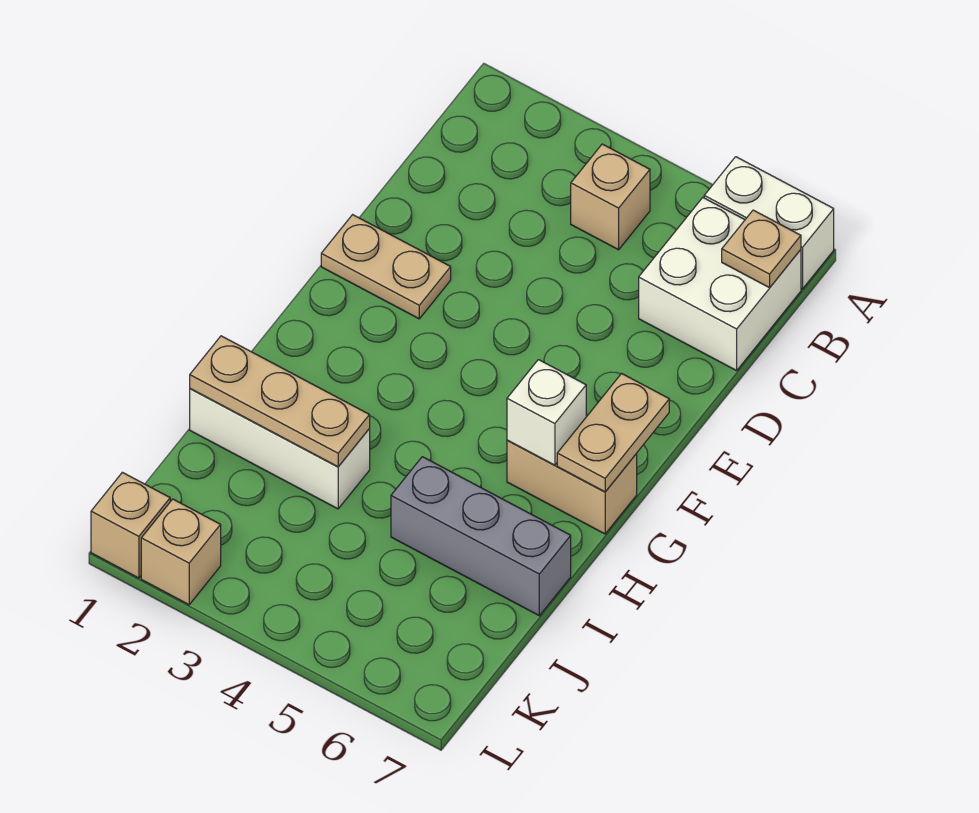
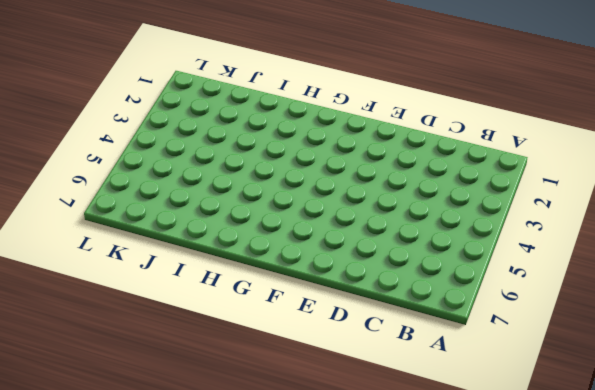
none -> white 1x2 brick [704,157,834,289]
none -> tan 1x1 brick [571,144,650,250]
none -> white 2x2 brick [639,198,801,371]

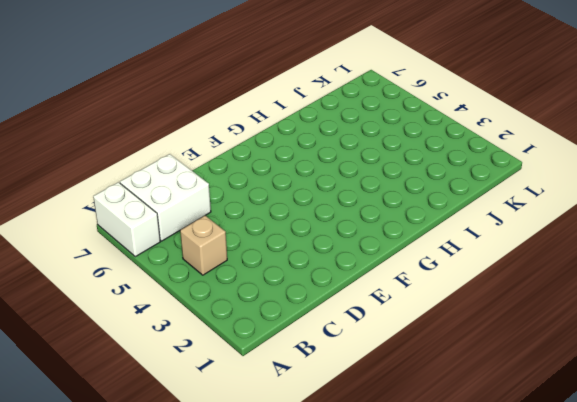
none -> tan 1x2 plate [321,215,451,319]
none -> tan 1x2 brick [507,440,637,534]
none -> white 1x3 brick [190,389,370,509]

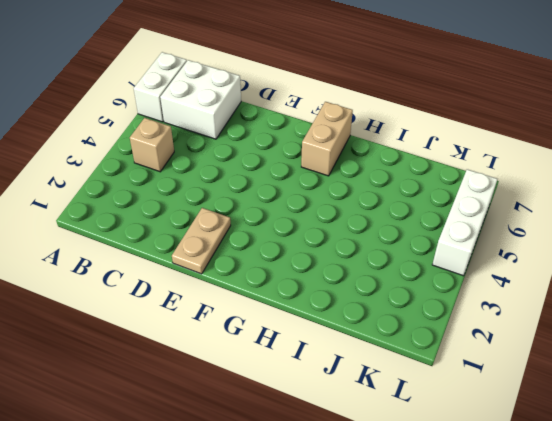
white 1x3 brick [432,169,497,276] -> white 1x3 brick moved to [190,389,370,509]
none -> grey 1x3 brick [391,457,571,616]
none -> tan 1x1 brick [91,472,170,578]
none -> tan 1x1 brick [141,499,221,605]

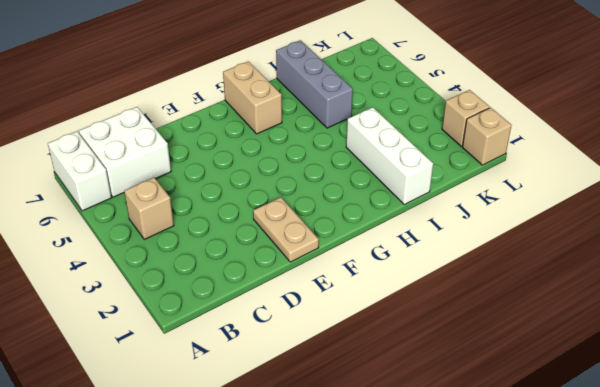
none -> tan 1x1 plate [722,210,801,288]
none -> tan 1x2 plate [557,374,669,492]
none -> white 1x1 brick [507,360,586,465]

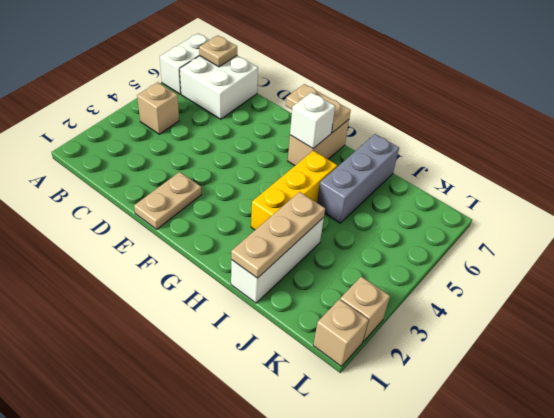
yellow 1x3 brick [251,151,337,230] -> none

